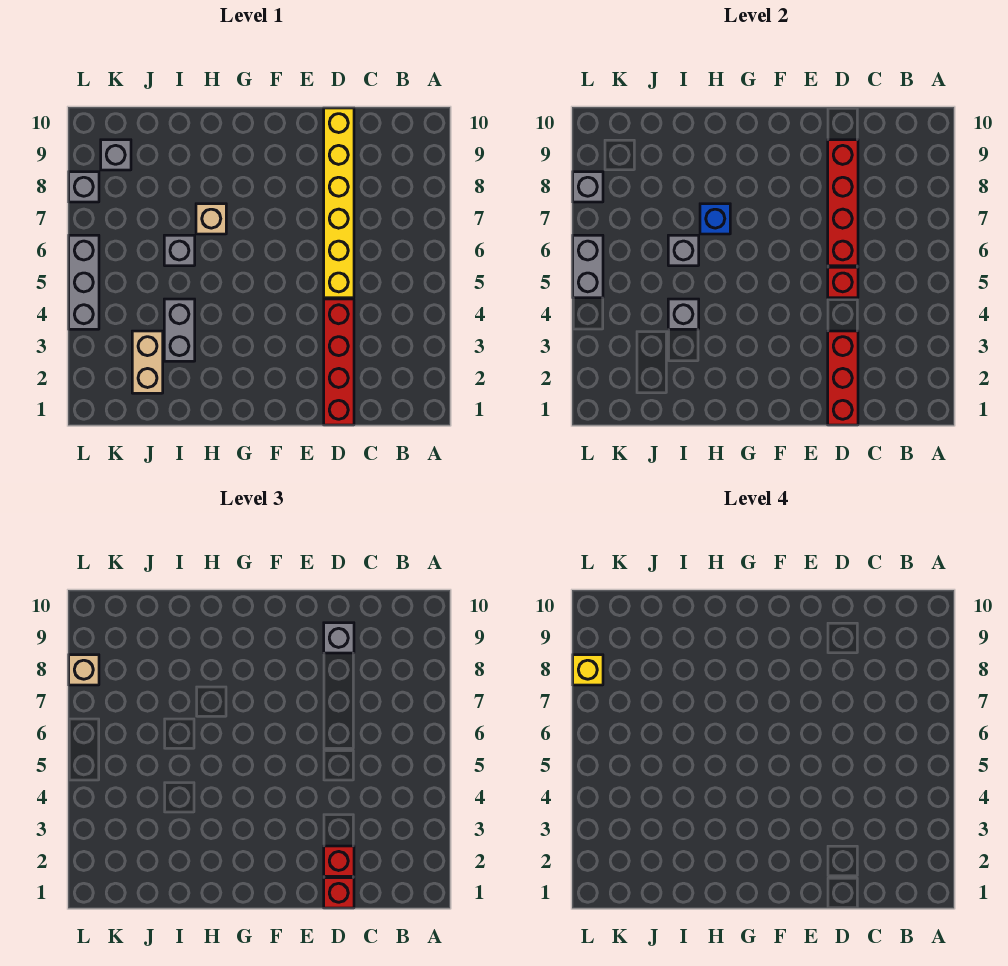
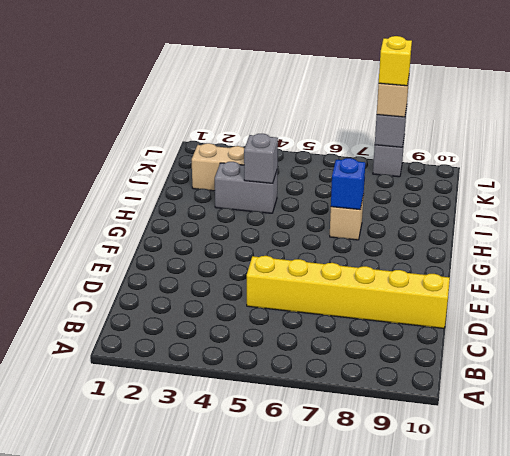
none -> red 1x4 brick [324,299,354,425]
none -> grey 1x1 brick [164,235,195,266]
none -> grey 1x1 brick [101,140,131,170]

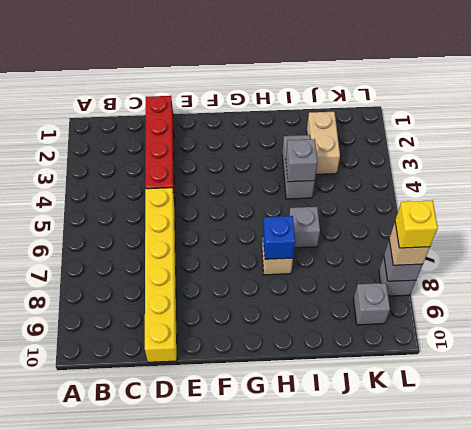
none -> grey 1x3 brick [69,235,99,329]
none -> red 1x3 brick [828,331,858,425]
none -> red 1x1 brick [828,267,858,298]

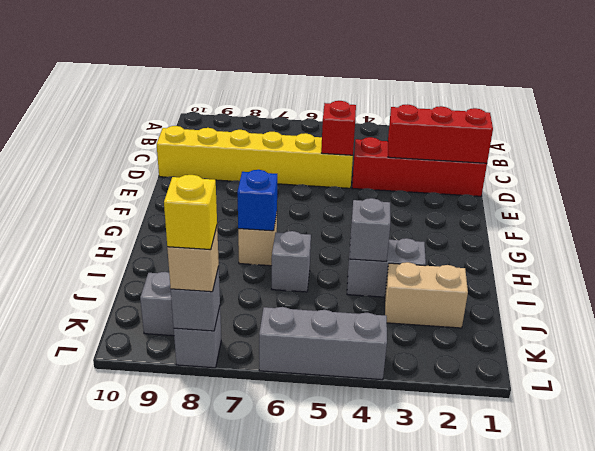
none -> red 1x4 brick [828,140,858,266]
none -> grey 1x1 brick [668,235,699,266]
none -> grey 1x2 brick [573,235,603,298]

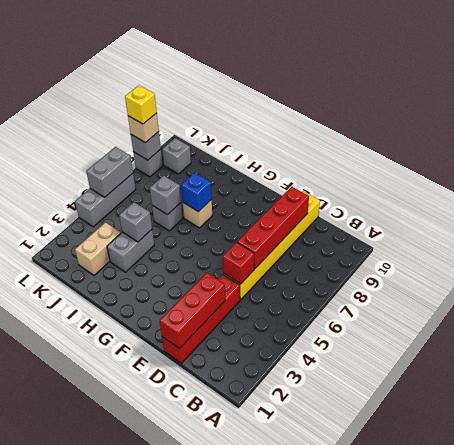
none -> red 1x1 brick [324,878,354,908]
none -> red 1x1 brick [324,846,354,876]
none -> grey 1x1 brick [324,623,354,653]

